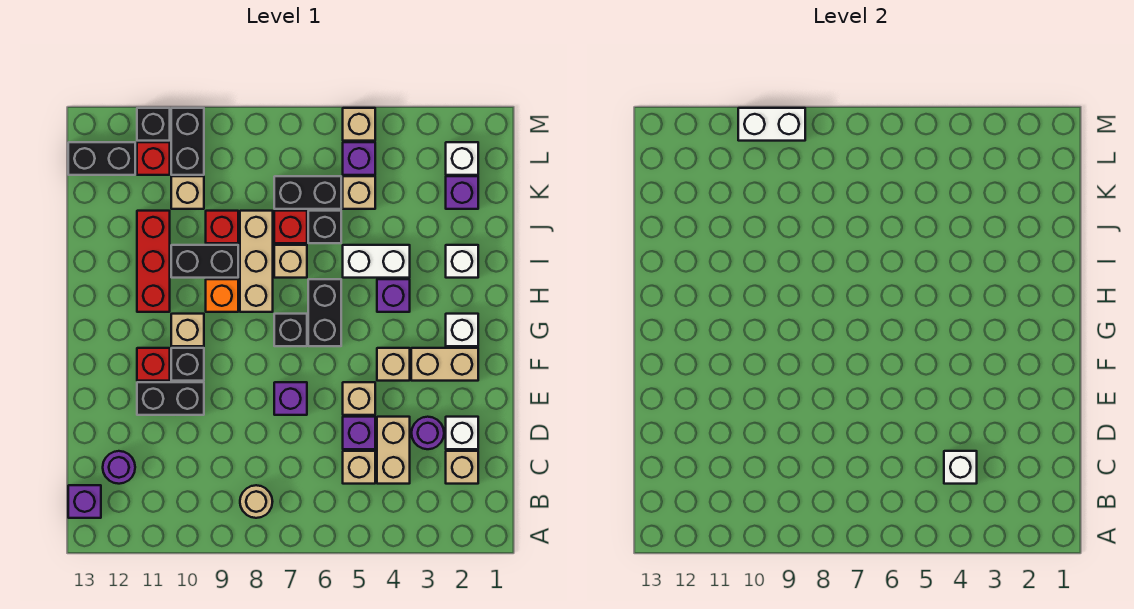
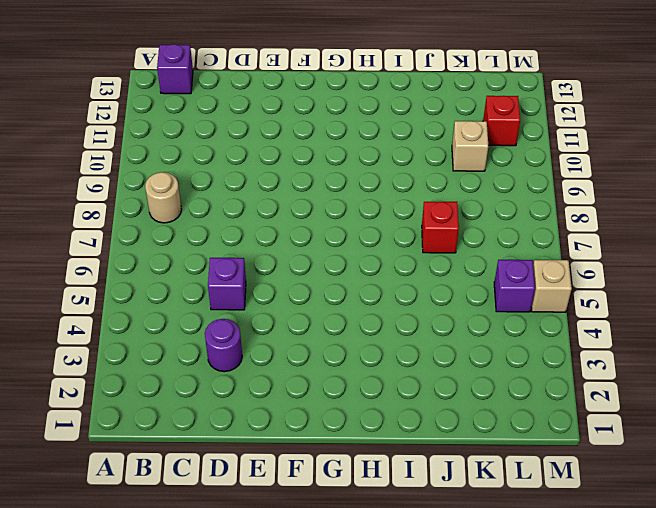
none -> tan 1x1 brick [446,451,478,484]
none -> tan 1x2 brick [377,417,410,484]
none -> tan 1x1 brick [343,451,375,484]
none -> purple 1x1 round brick [103,451,135,484]

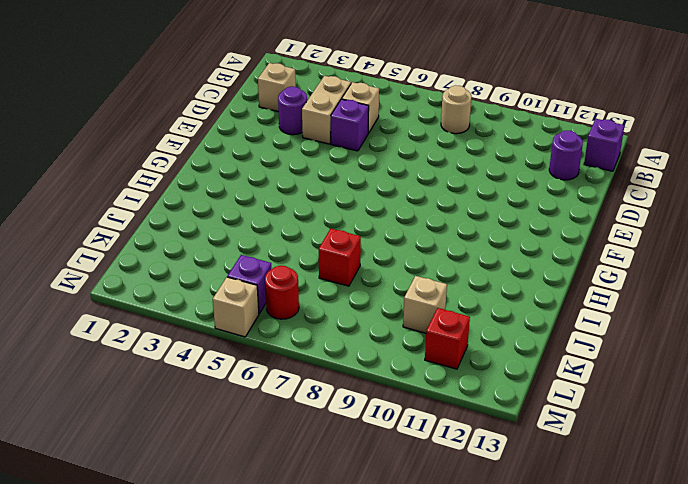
red 1x1 round brick [265,266,299,319] -> none
none -> white 1x1 brick [446,417,478,449]
none -> tan 1x1 brick [343,382,375,415]
none -> purple 1x1 brick [274,382,307,415]
none -> black 1x2 brick [137,382,204,415]

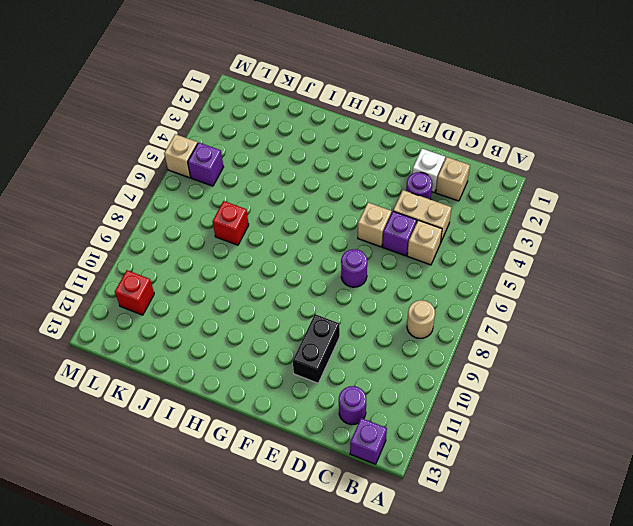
purple 1x1 round brick [341,249,367,287] -> purple 1x1 brick [274,382,307,415]
none -> tan 1x2 brick [411,348,478,381]
none -> tan 1x1 brick [377,348,410,381]
none -> black 1x1 brick [171,348,204,381]
none -> red 1x1 brick [137,348,170,381]

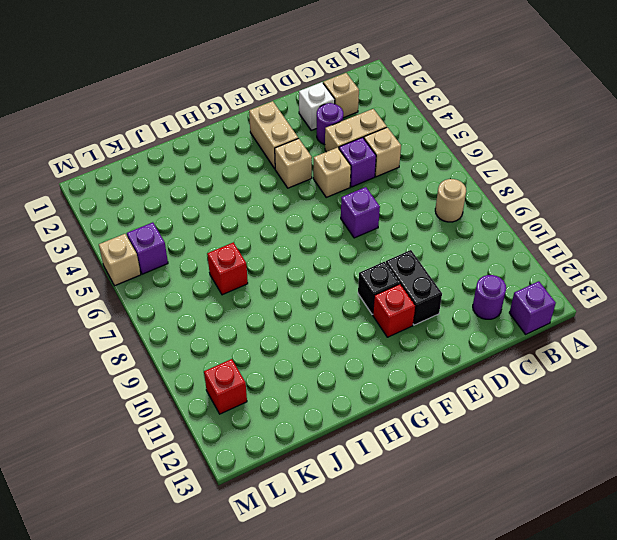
none -> white 1x1 brick [446,314,478,346]
none -> black 1x2 brick [308,279,341,346]
none -> black 1x1 brick [274,314,307,346]
none -> tan 1x1 brick [171,314,204,346]

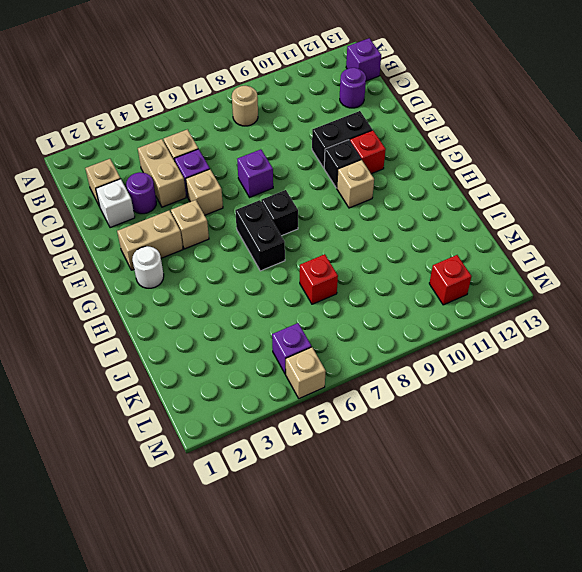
white 1x1 round brick [132,246,164,288] -> white 1x1 brick [446,314,478,346]
none -> purple 1x1 brick [377,279,410,312]
none -> tan 1x3 brick [240,211,273,312]
none -> orange 1x1 brick [206,279,238,312]
none -> red 1x3 brick [137,211,170,312]

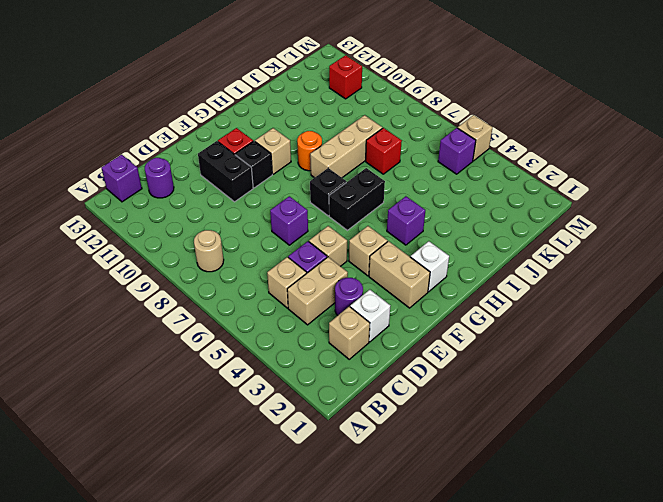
orange 1x1 round brick [297,131,322,171] -> orange 1x1 brick [206,279,238,312]
none -> red 1x3 brick [137,211,170,312]
none -> white 1x1 brick [446,245,478,278]
none -> white 1x2 brick [343,245,410,278]
none -> tan 1x1 brick [274,245,307,278]

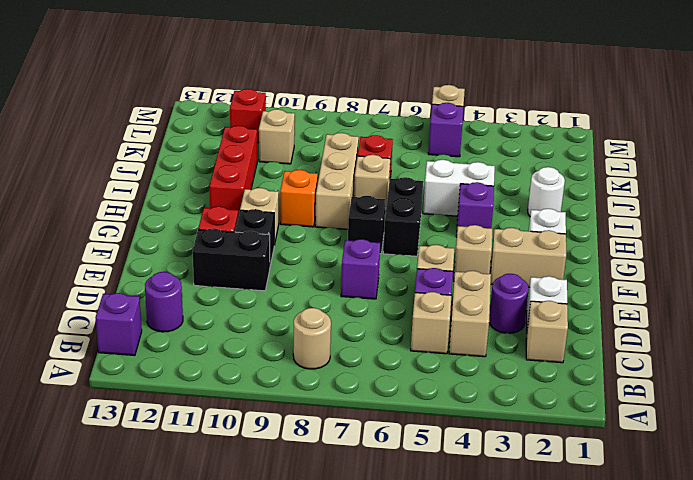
white 1x1 round brick [528,167,565,216] -> white 1x1 brick [446,245,478,278]
none -> black 1x2 brick [171,245,238,278]
none -> black 1x1 brick [308,211,341,243]
none -> red 1x1 brick [206,211,238,243]
none -> purple 1x1 brick [446,176,478,209]

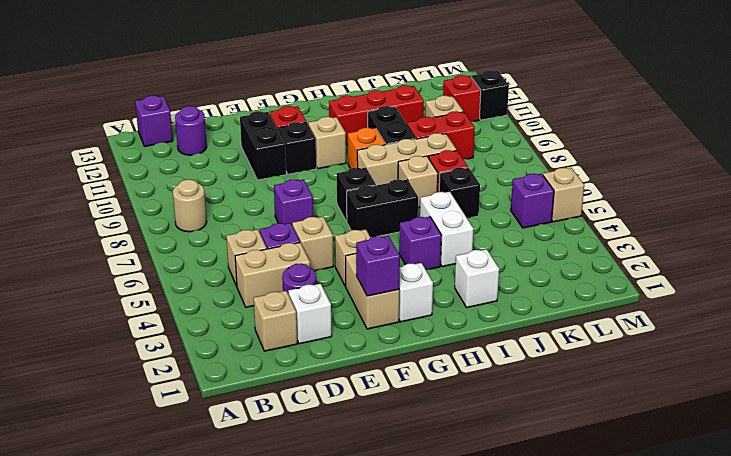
purple 1x1 brick [356,236,400,296] -> purple 1x1 brick moved to [446,176,478,209]
red 1x2 brick [407,111,475,159] -> red 1x1 brick [206,211,238,243]
none -> tan 1x1 brick [343,176,375,209]
none -> black 1x2 brick [274,176,341,209]
none -> white 1x1 brick [446,142,478,175]
none -> black 1x2 brick [171,108,204,175]

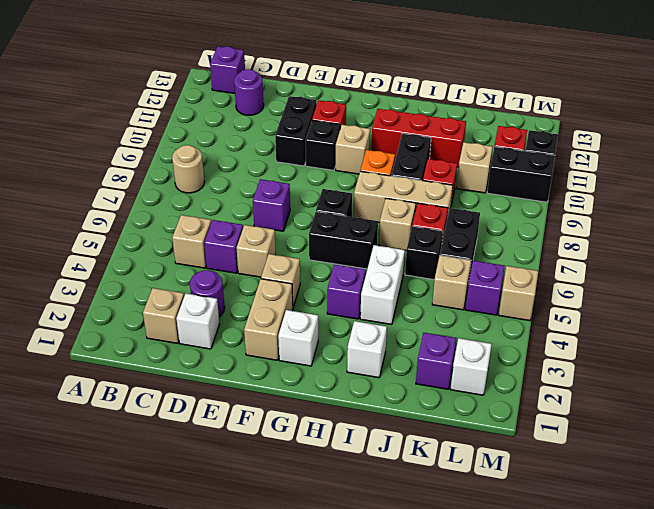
none -> tan 1x2 brick [377,417,410,484]
none -> black 1x2 brick [68,142,135,175]
none -> white 1x1 brick [944,451,977,484]
none -> white 1x2 brick [738,108,805,141]

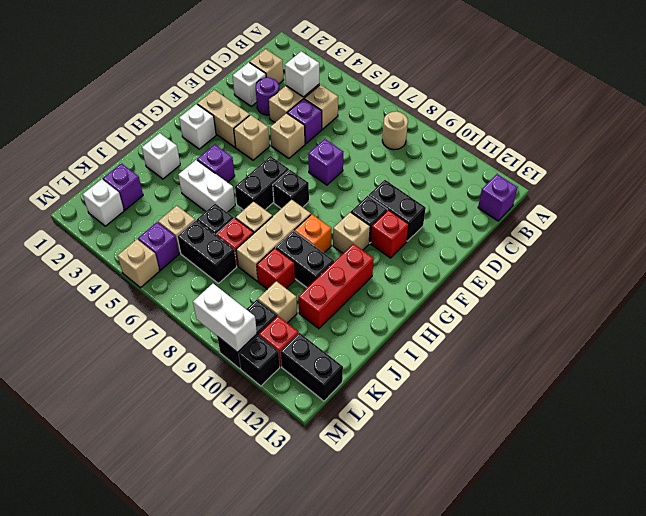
none -> purple 1x1 round brick [103,451,135,484]

